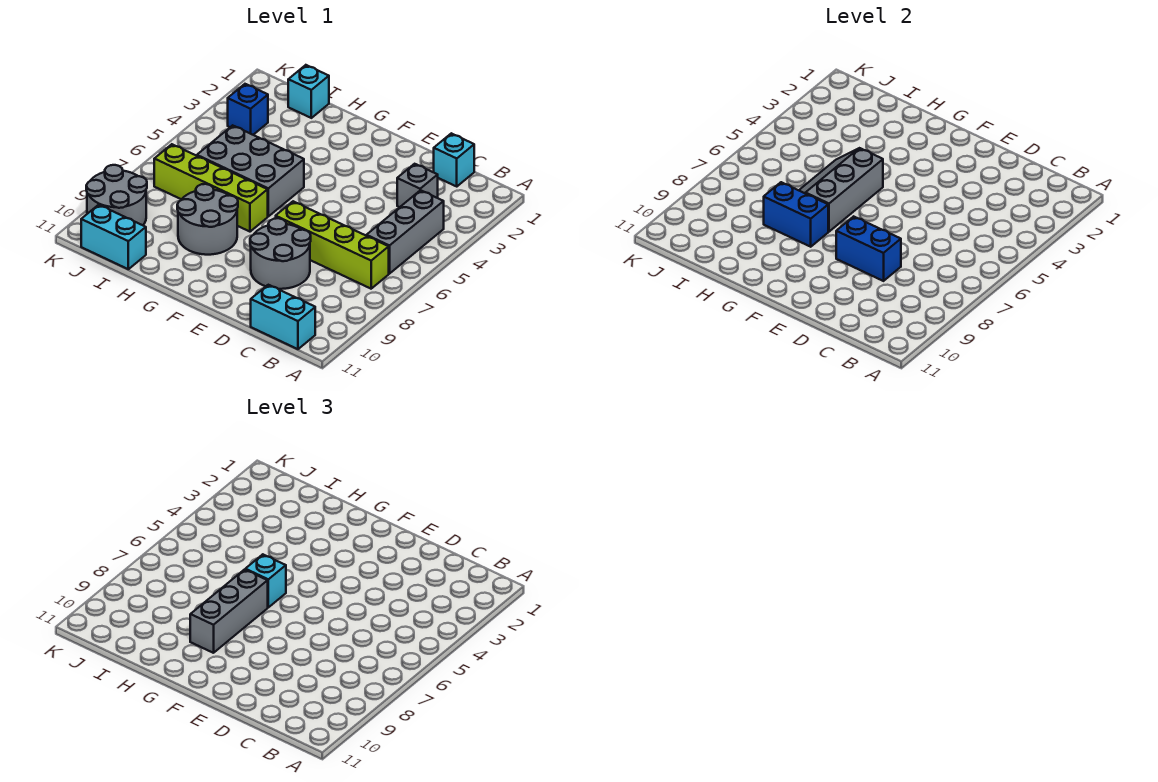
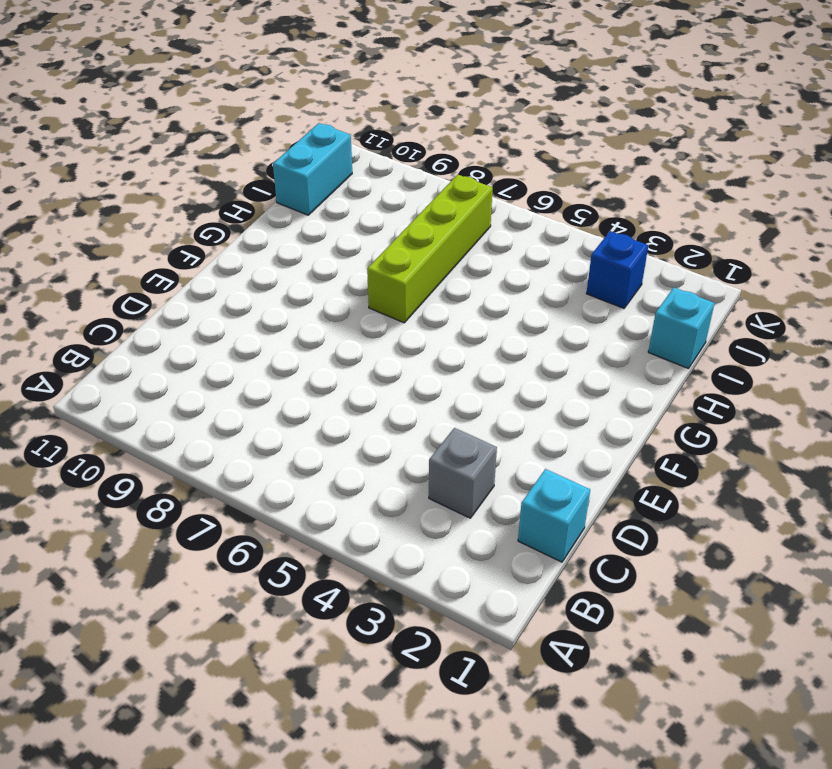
none -> grey 1x3 brick [366,190,444,274]
none -> lime 1x4 brick [276,201,389,289]
none -> cyan 1x2 brick [251,285,315,349]

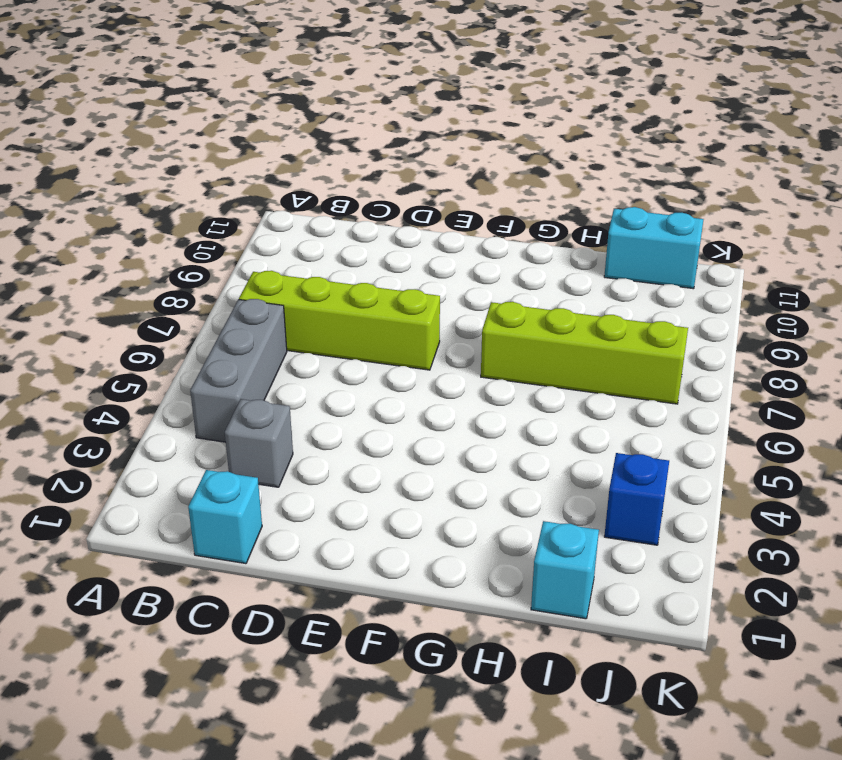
none -> cyan 1x2 brick [251,285,315,349]
none -> grey 2x2 round brick [250,218,311,289]
none -> grey 2x3 brick [197,125,304,216]

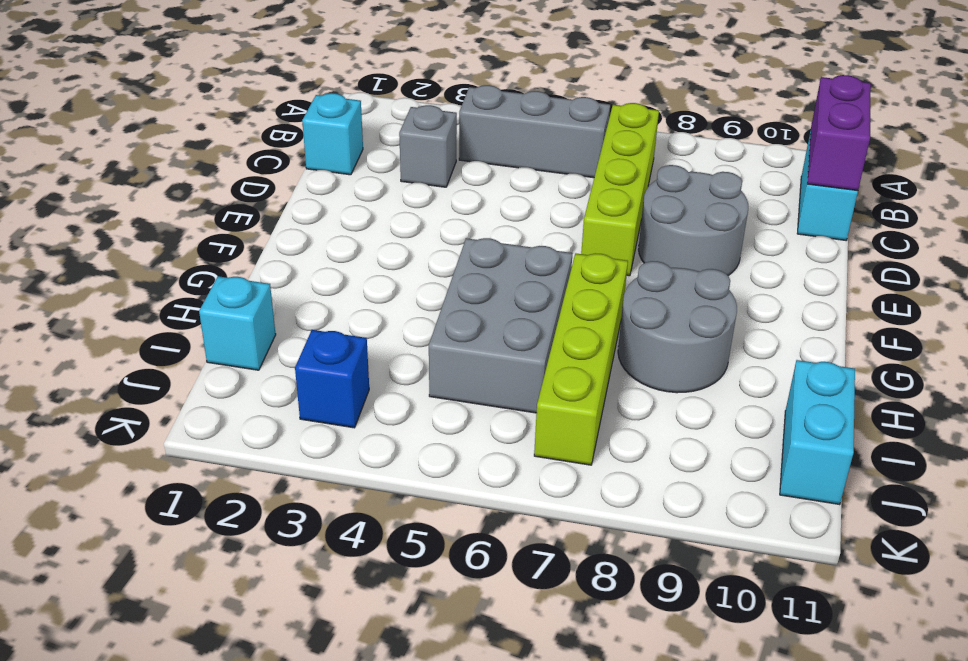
purple 1x2 brick [807,75,871,191] -> none
none -> grey 2x2 round brick [86,165,147,225]
none -> blue 1x2 brick [836,216,901,281]
none -> grey 2x3 slope [799,148,883,232]

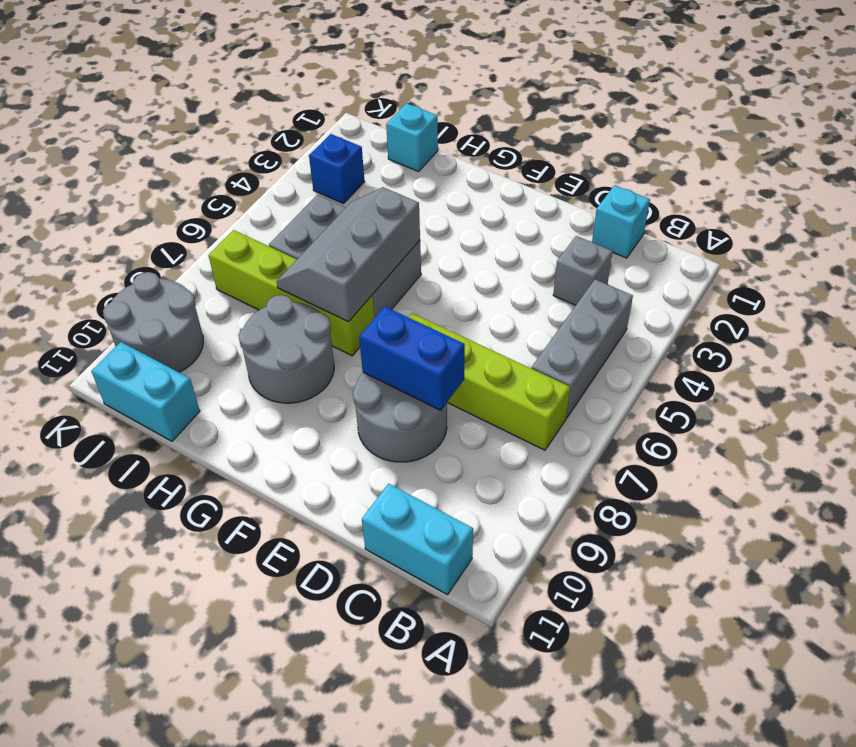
none -> blue 1x2 brick [764,182,828,247]
none -> cyan 1x1 brick [245,554,286,607]
none -> grey 1x3 brick [190,570,268,653]

